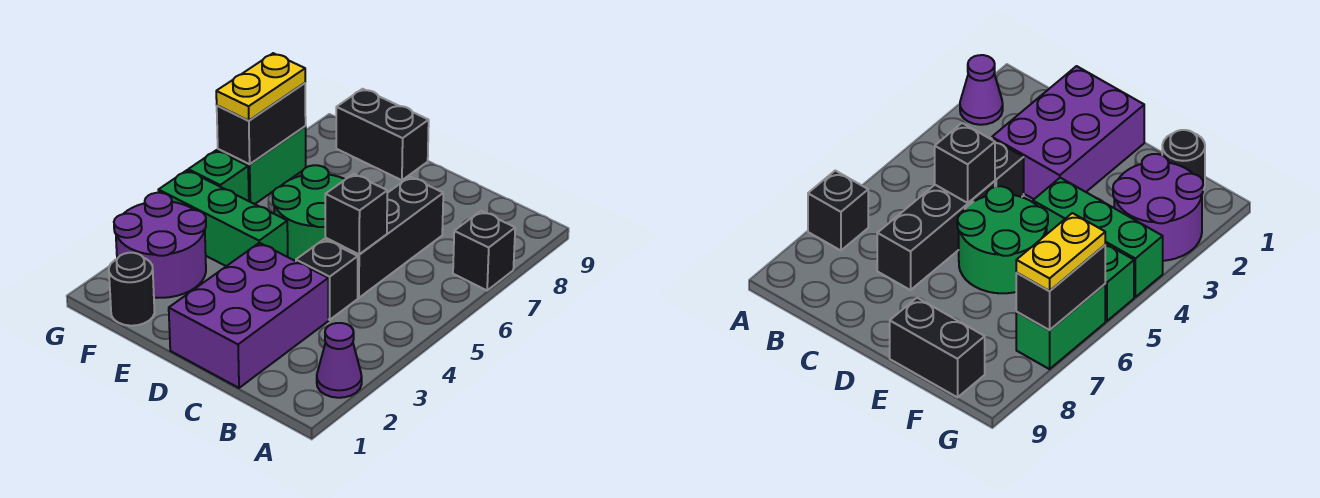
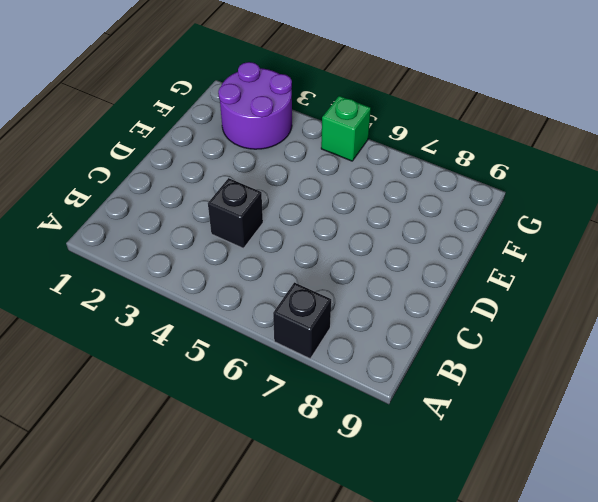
none -> purple 1x1 cone [317,323,362,398]
none -> purple 2x3 brick [169,243,328,388]
none -> black 1x3 brick [325,177,443,298]

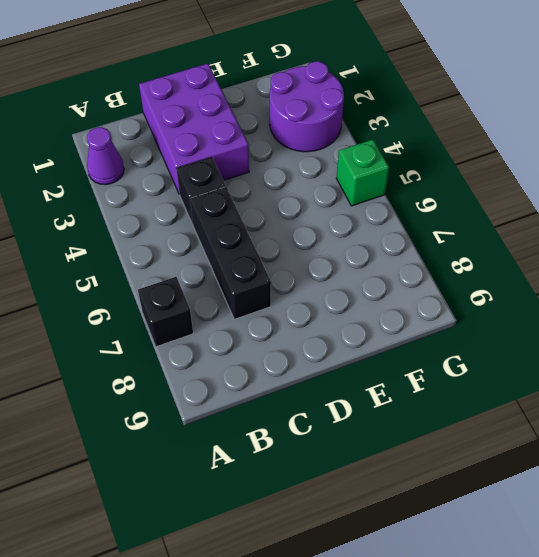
none -> green 2x2 round brick [273,165,345,261]
none -> green 1x3 brick [158,170,288,266]
none -> black 1x2 brick [336,89,429,180]

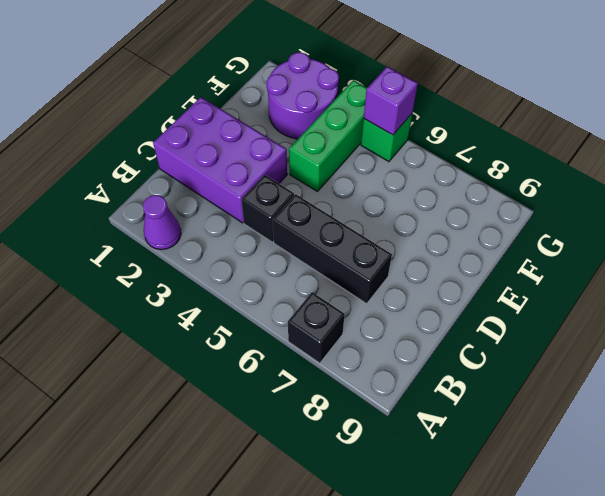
purple 1x1 brick [364,66,418,135] -> none
none -> green 2x2 round brick [273,165,345,261]
none -> black 1x2 brick [336,89,429,180]
none -> black 1x1 round brick [109,253,155,326]

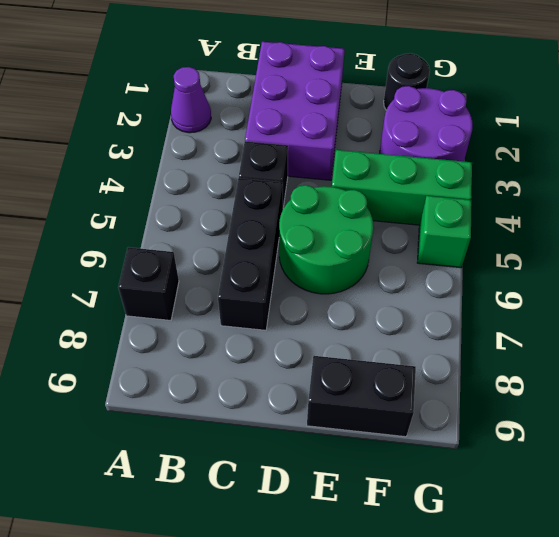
none -> green 1x2 brick [218,127,306,204]
none -> black 1x1 brick [325,174,387,254]
none -> black 1x2 brick [217,83,306,164]

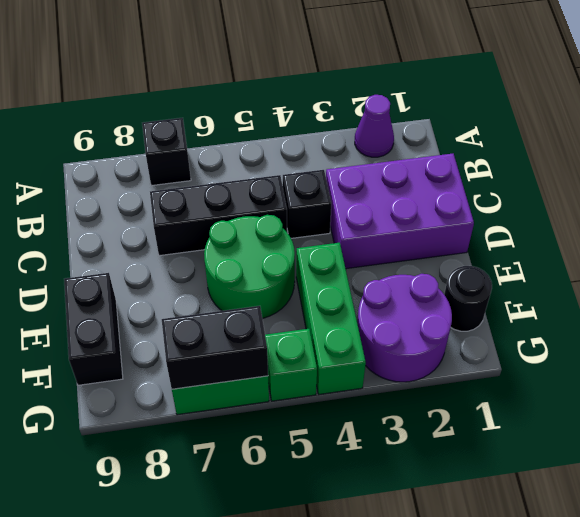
none -> black 1x1 brick [325,174,387,254]
none -> yellow 1x2 plate [216,53,305,121]

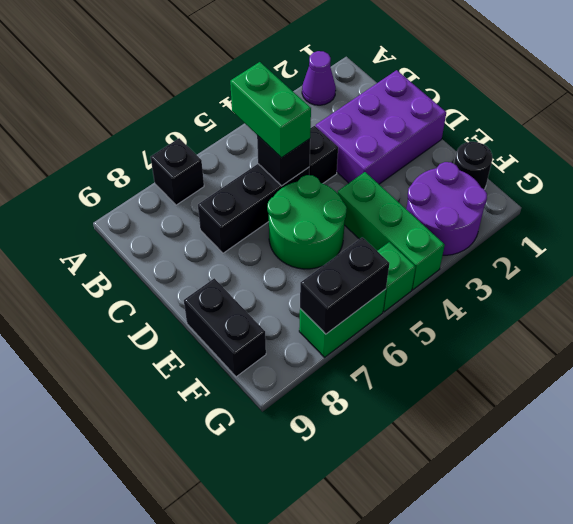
green 1x2 brick [230,62,311,158] -> none
none -> yellow 1x2 plate [216,53,305,121]

